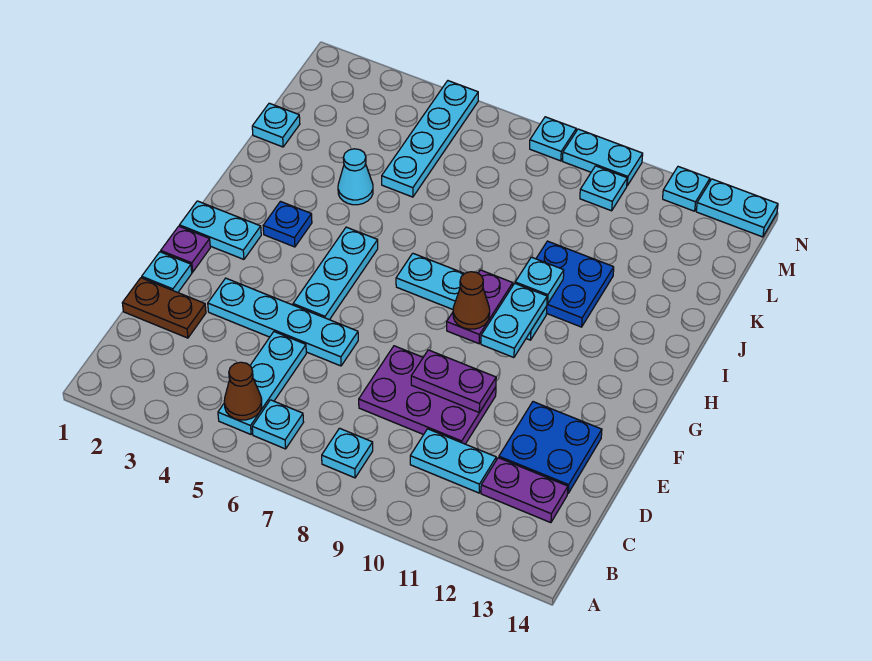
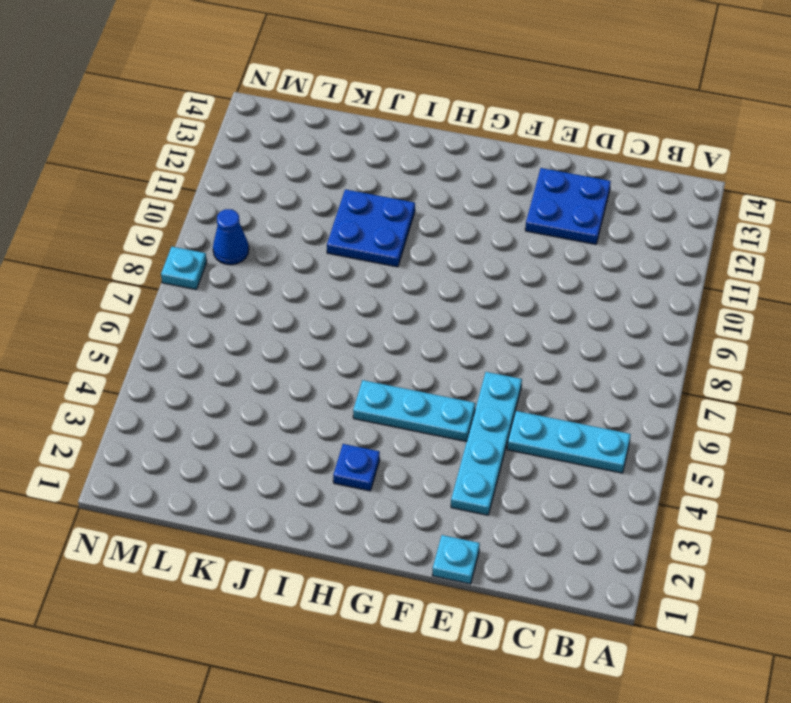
blue 1x1 cone [213,209,249,265] -> none
none -> cyan 1x1 plate [252,400,304,449]
none -> cyan 1x1 plate [322,428,373,478]
none -> cyan 1x2 plate [410,429,496,493]
none -> purple 1x2 plate [481,458,568,523]

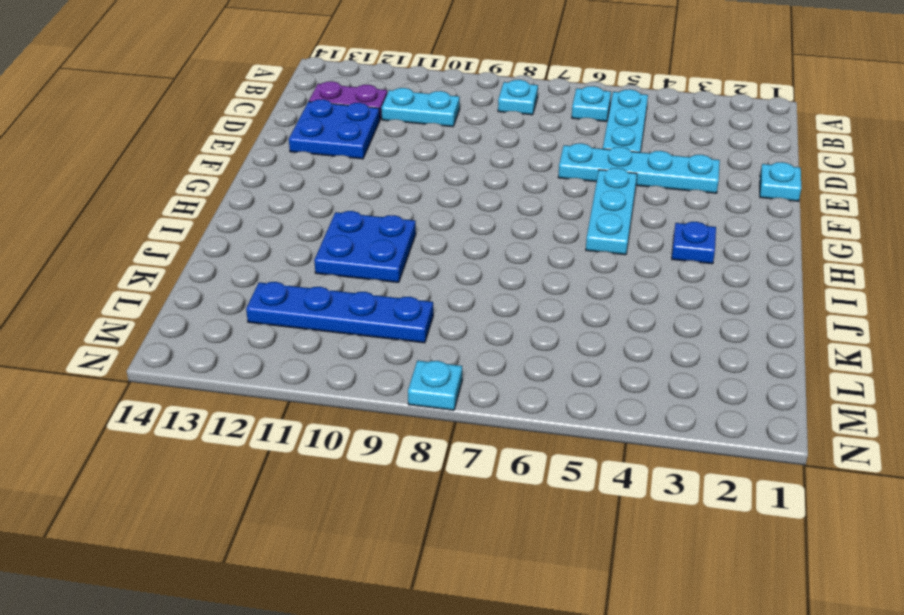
blue 1x4 plate [246,282,433,343] -> none
none -> brown 1x2 plate [122,278,206,338]
none -> purple 2x3 plate [359,346,496,444]
none -> purple 1x1 plate [161,226,210,272]
none -> cyan 1x2 plate [180,201,261,259]

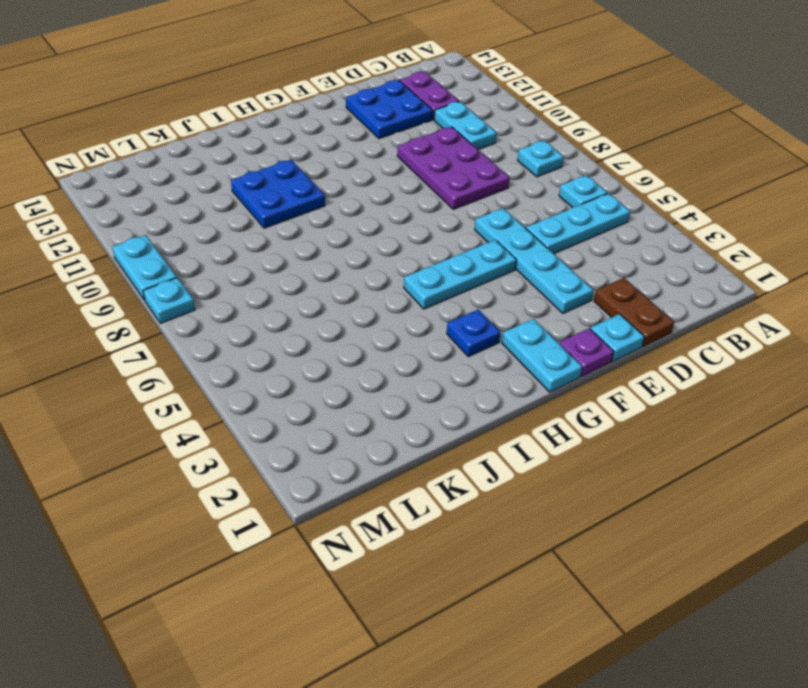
none -> cyan 1x4 plate [396,253,547,340]
none -> cyan 1x1 cone [338,149,373,205]
none -> cyan 1x1 plate [252,103,300,147]
none -> cyan 1x4 plate [382,81,478,197]

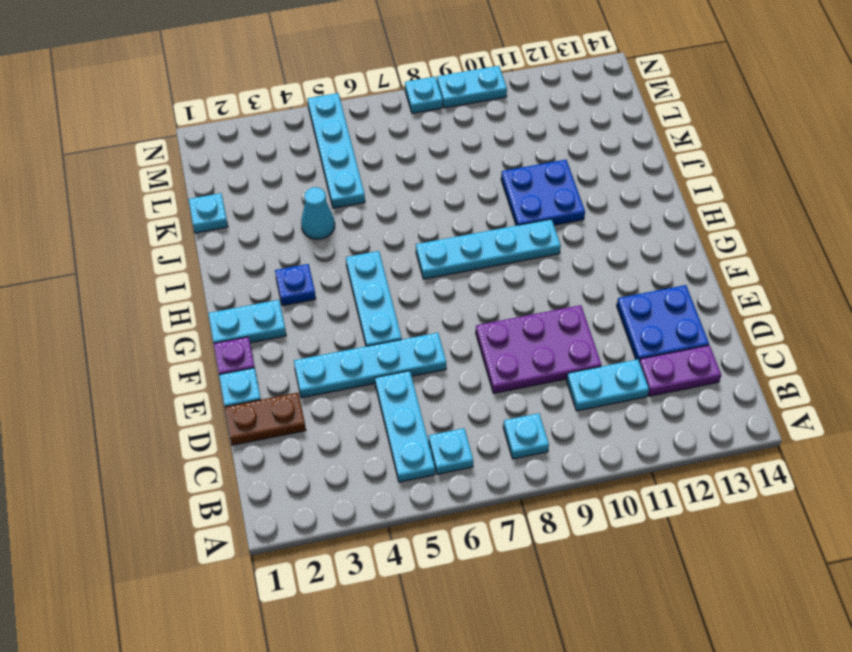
none -> cyan 1x1 plate [580,166,627,211]
none -> cyan 1x1 plate [663,167,710,211]
none -> cyan 1x2 plate [696,179,778,237]
none -> brown 1x1 cone [224,362,262,420]

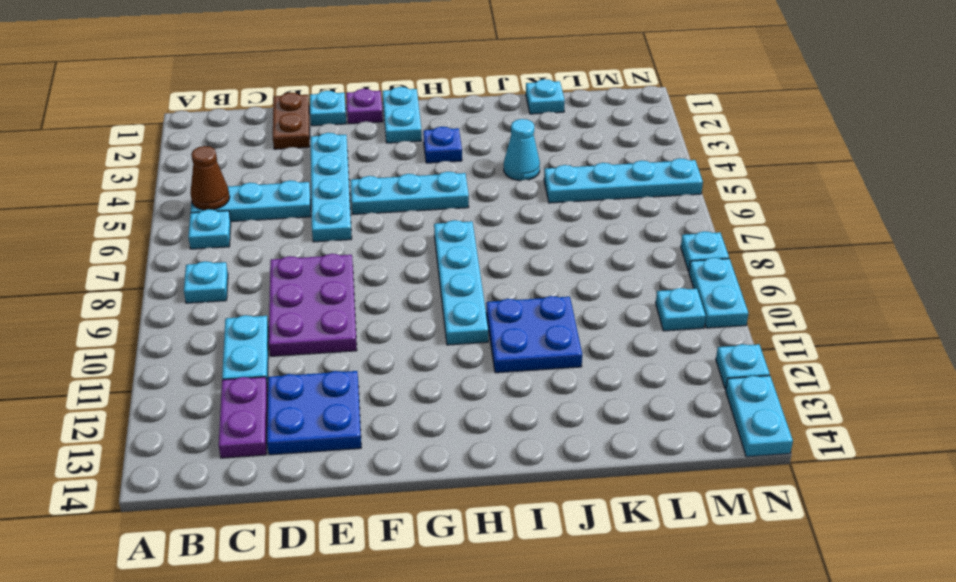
none -> purple 1x2 plate [411,350,496,412]
none -> purple 1x2 plate [447,270,513,344]
none -> cyan 1x2 plate [481,283,547,358]
none -> cyan 1x1 plate [515,257,564,304]

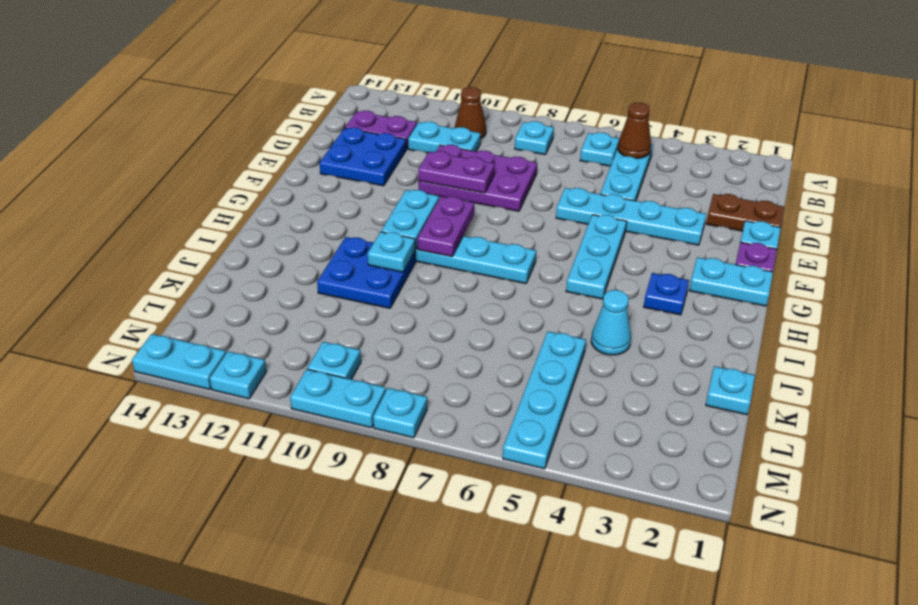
brown 1x1 cone [455,87,486,138] -> brown 1x1 cone moved to [453,272,490,329]

